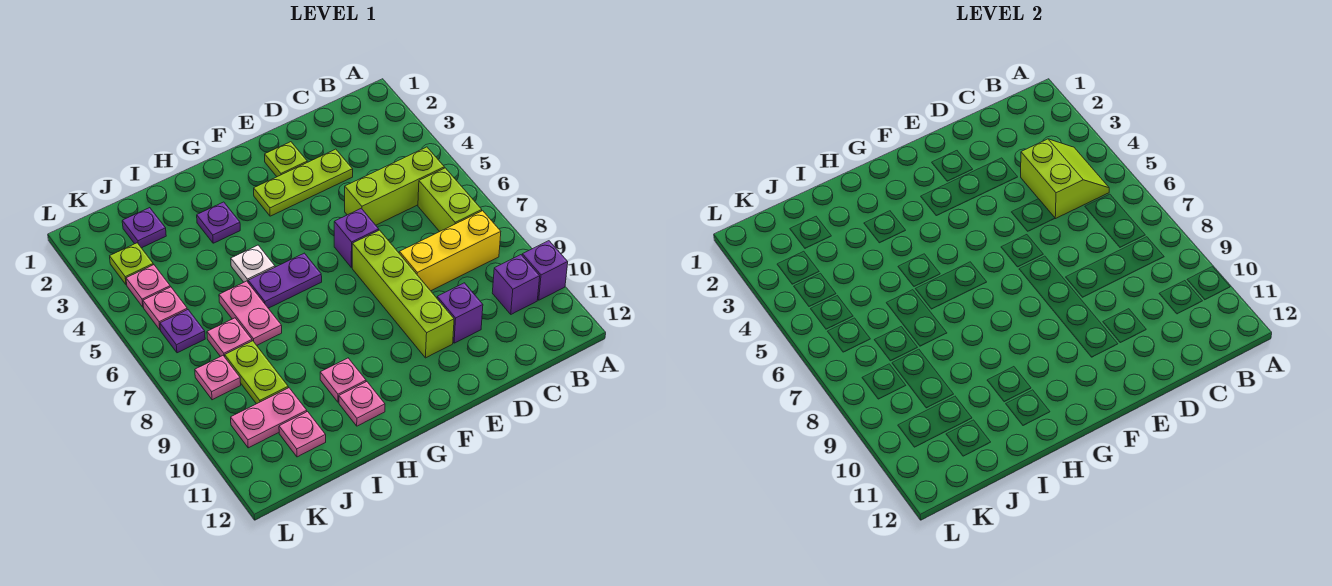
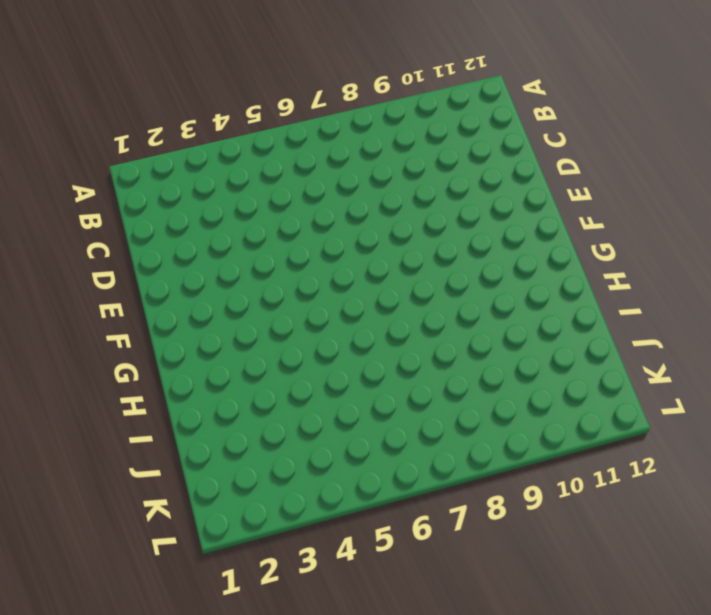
none -> purple 1x1 brick [522,241,568,300]
none -> lime 1x3 brick [345,147,444,225]
none -> lime 1x2 brick [418,168,482,232]

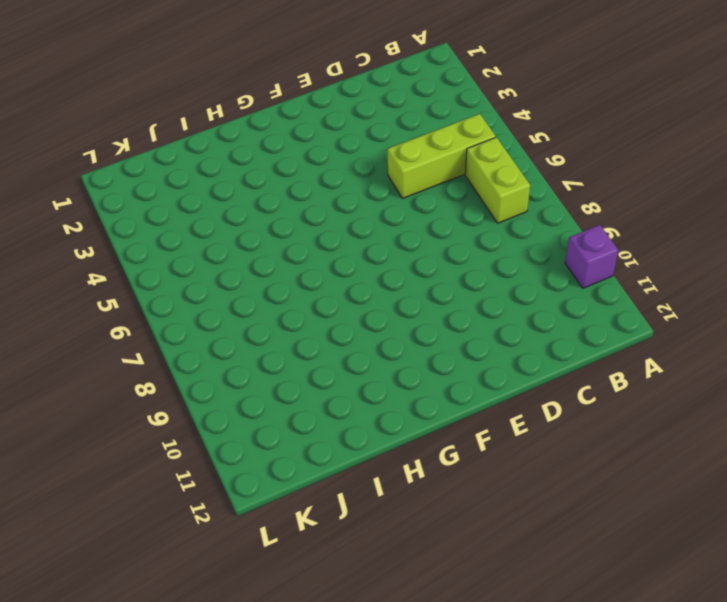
none -> yellow 1x3 brick [399,211,501,291]
none -> purple 1x1 brick [492,255,540,314]
none -> lime 1x3 plate [254,149,353,216]

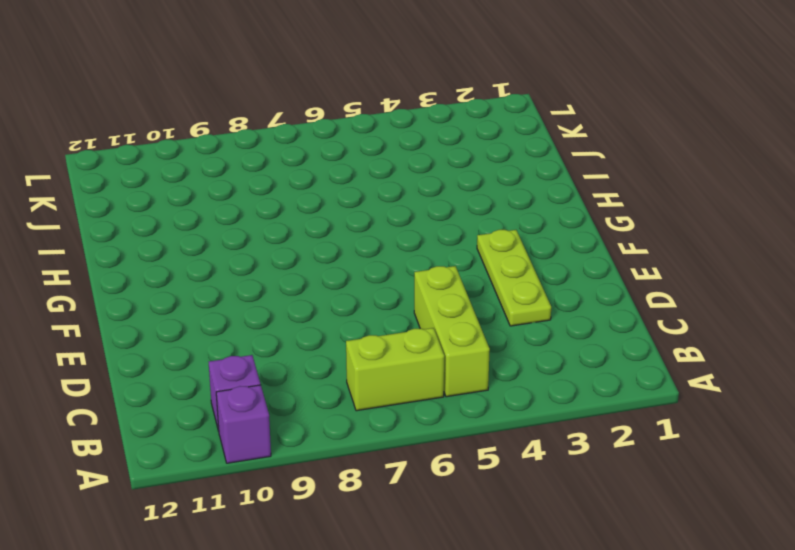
none -> yellow 1x3 brick [399,211,501,291]
none -> purple 1x1 brick [437,283,483,343]
none -> lime 1x1 plate [265,142,307,177]

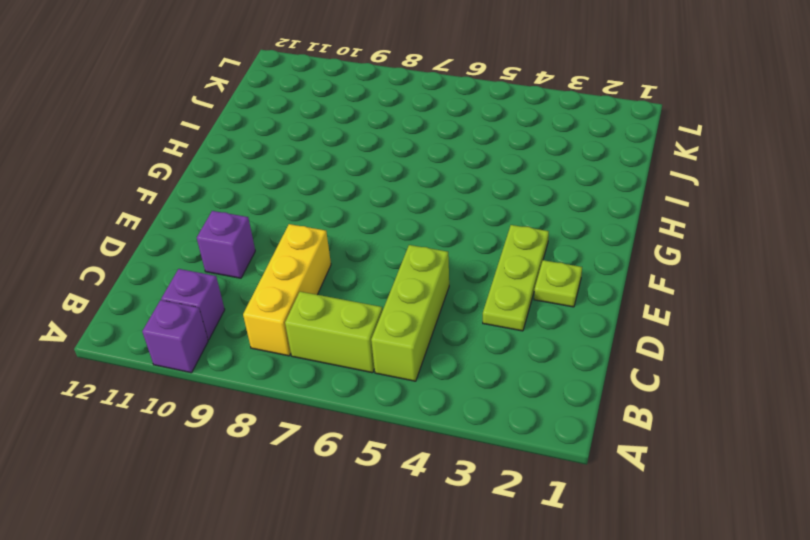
none -> purple 1x1 brick [334,208,379,268]
none -> lime 1x4 brick [352,230,454,358]
none -> purple 1x2 plate [248,253,322,308]

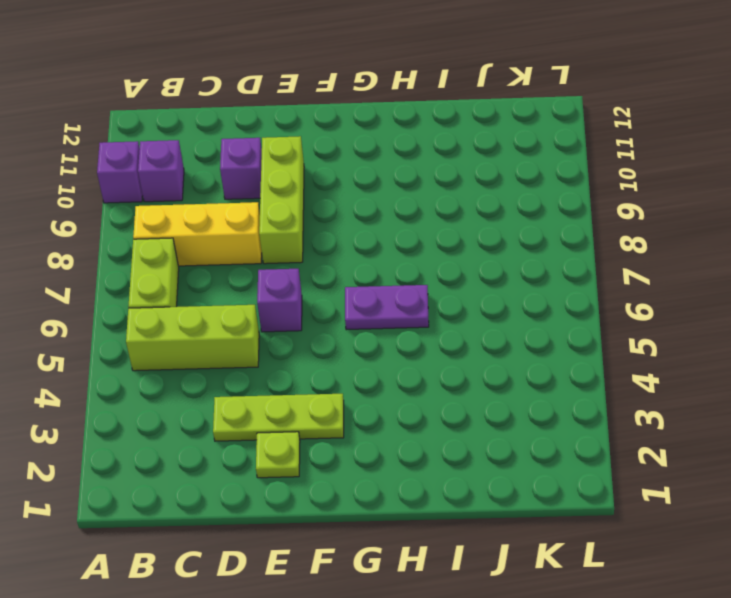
lime 1x3 brick [259,136,304,264] -> lime 1x4 brick [352,230,454,358]
none -> purple 1x1 plate [197,202,240,243]
none -> white 1x1 plate [231,245,275,282]
none -> pink 1x1 plate [320,358,366,402]

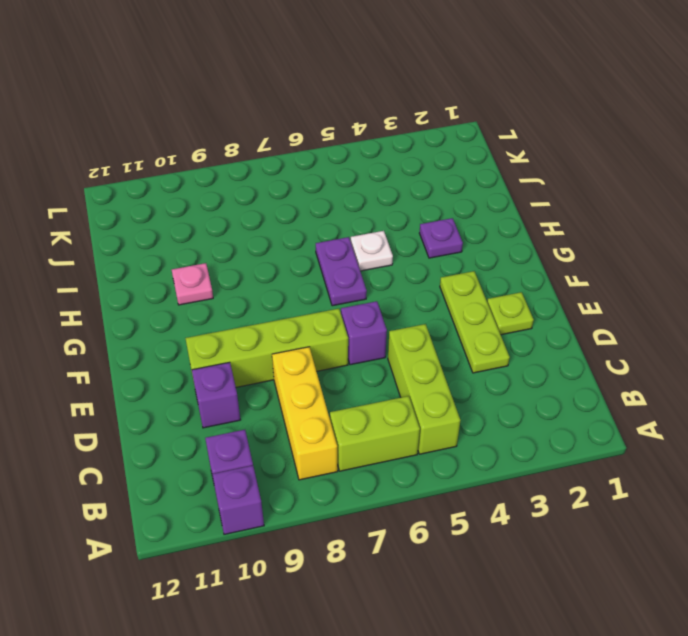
none -> pink 1x1 plate [339,382,385,426]
none -> pink 1x2 plate [219,281,282,345]
none -> purple 1x1 plate [122,208,166,248]

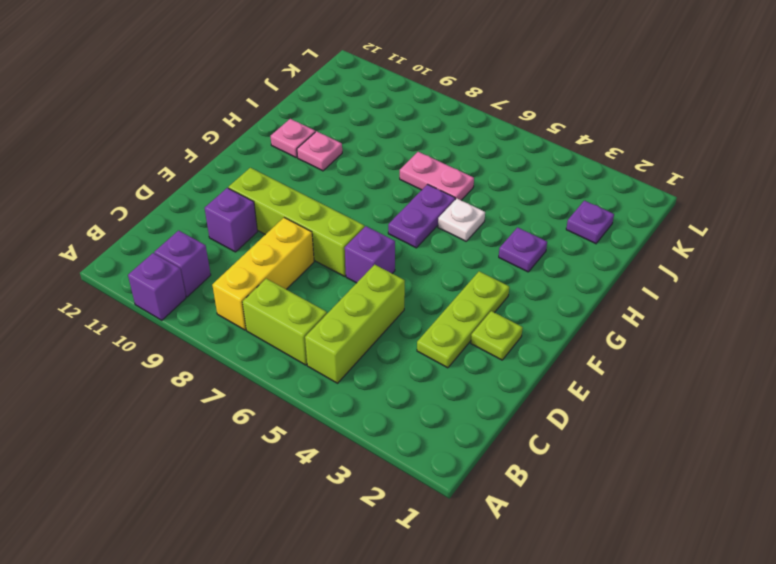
none -> pink 1x1 plate [207,318,252,357]
none -> lime 1x2 plate [225,341,288,404]
none -> pink 1x2 plate [231,388,307,448]

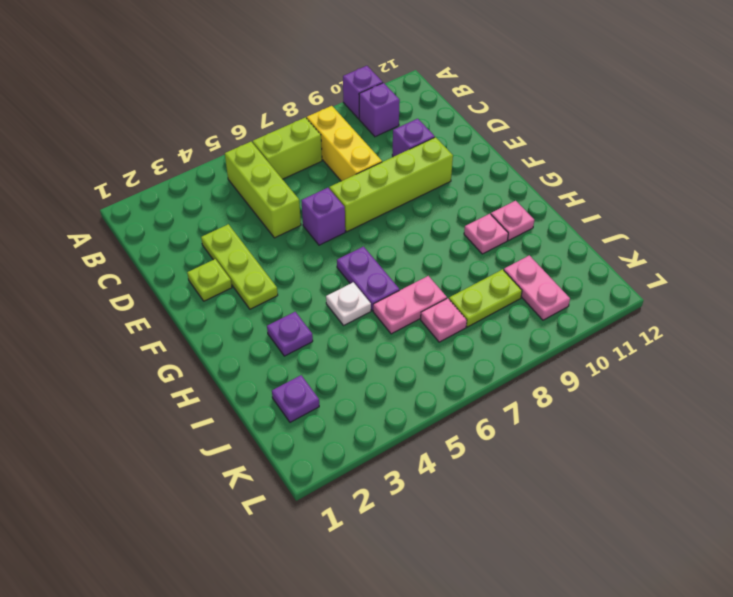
none -> pink 1x1 plate [279,412,326,457]
none -> lime 1x1 plate [110,243,153,285]
none -> pink 1x1 plate [126,265,170,307]

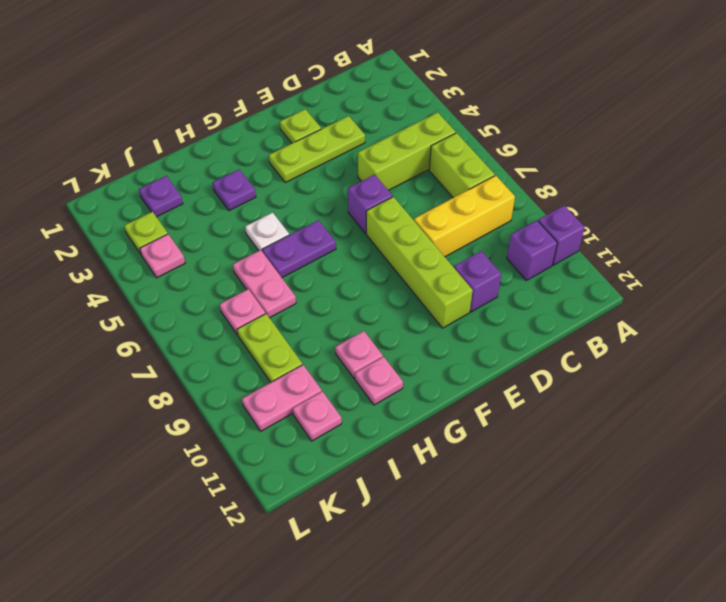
none -> pink 1x1 plate [143,287,187,330]
none -> purple 1x1 plate [160,310,205,353]
none -> pink 1x1 plate [195,356,241,400]

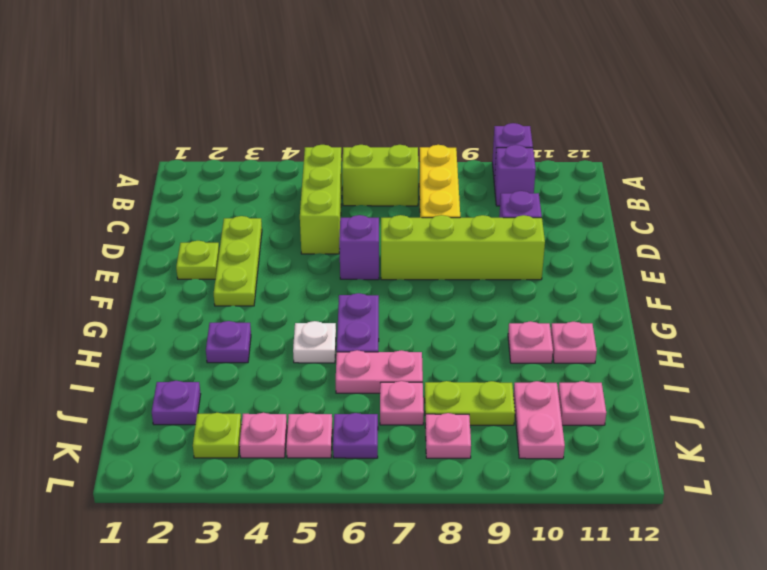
none -> lime 2x2 slope [1021,139,1109,219]

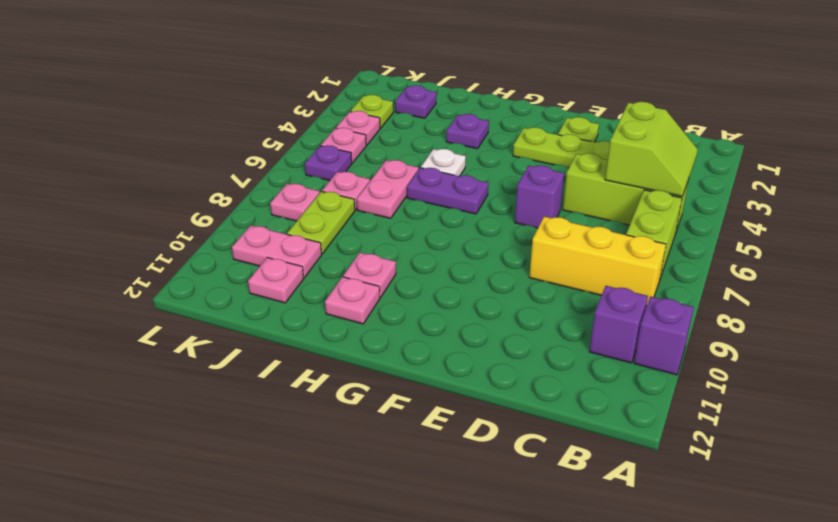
none -> purple 1x1 brick [437,283,483,343]
none -> lime 1x4 brick [352,230,454,358]

